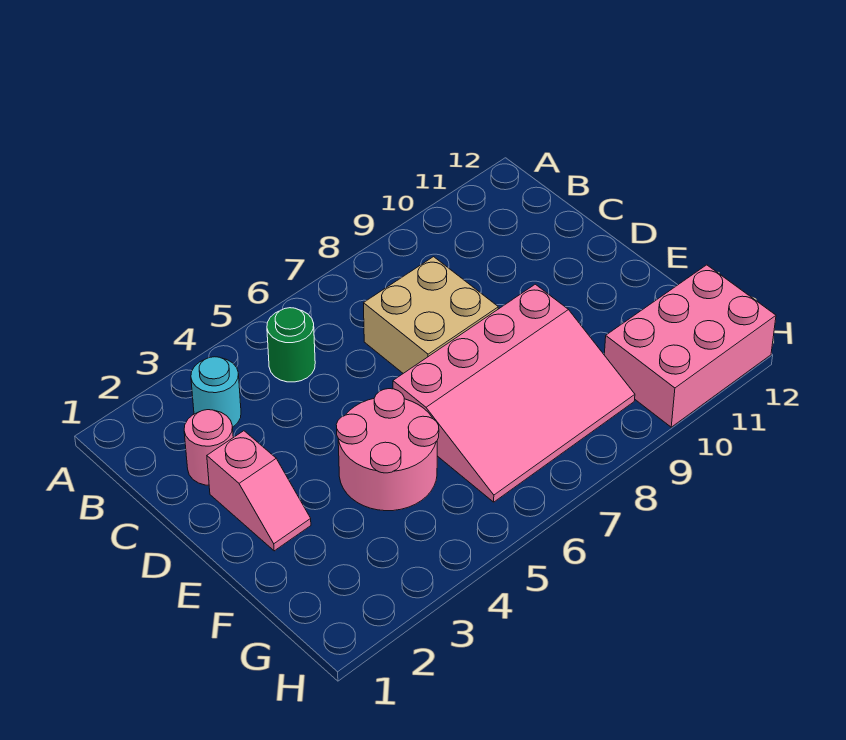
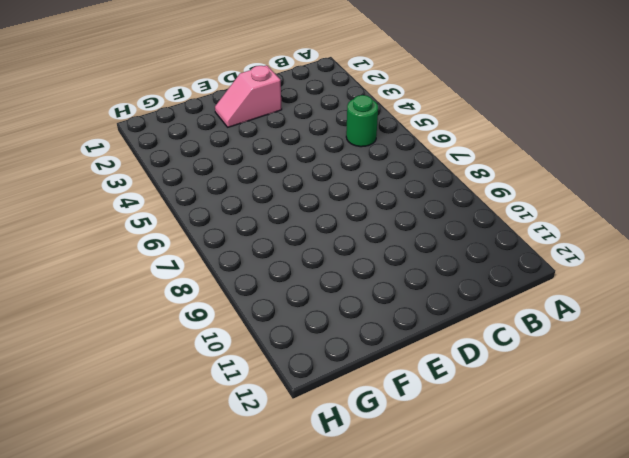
none -> cyan 1x1 round brick [191,357,241,427]
none -> pink 1x1 round brick [184,410,233,485]

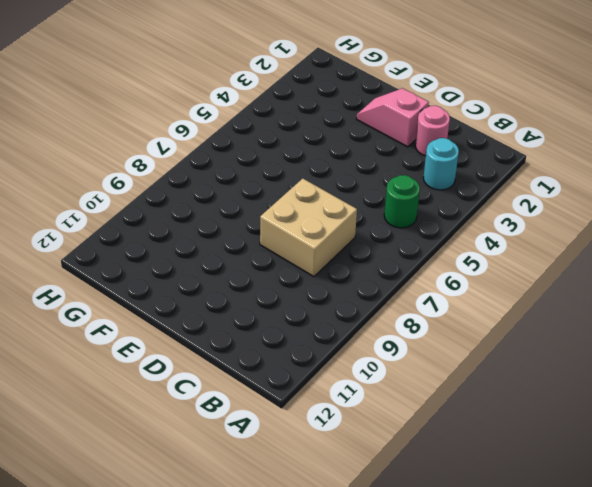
none -> pink 2x2 round brick [336,389,439,511]
none -> pink 3x4 slope [393,284,635,502]

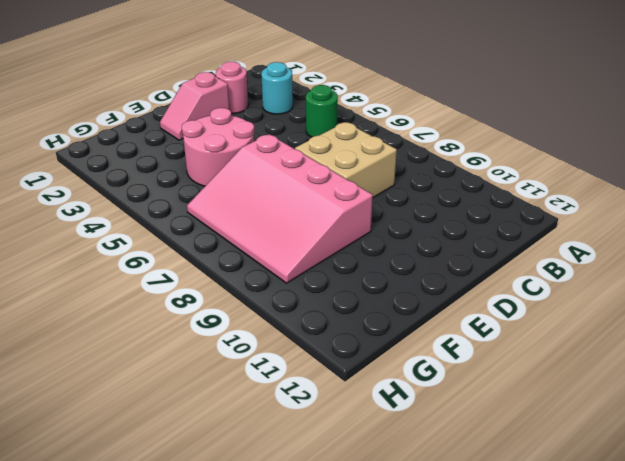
none -> pink 2x3 brick [604,265,776,427]

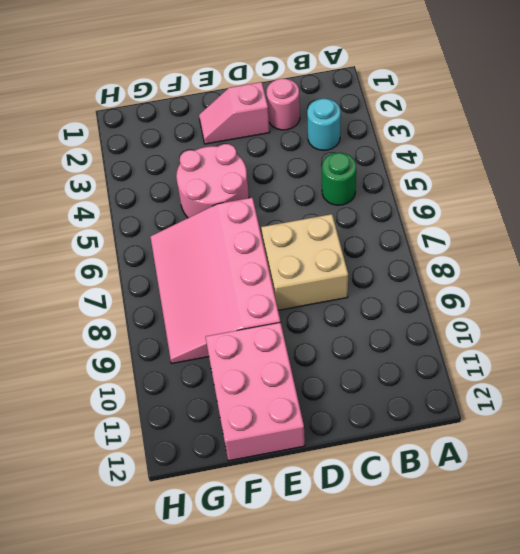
pink 2x3 brick [206,322,305,461] -> pink 2x3 brick moved to [604,265,776,427]

